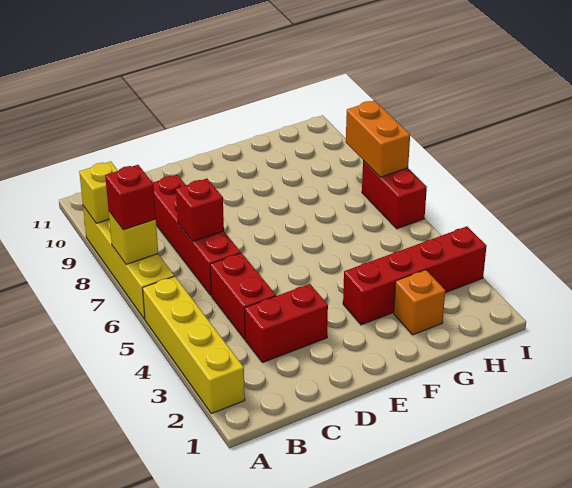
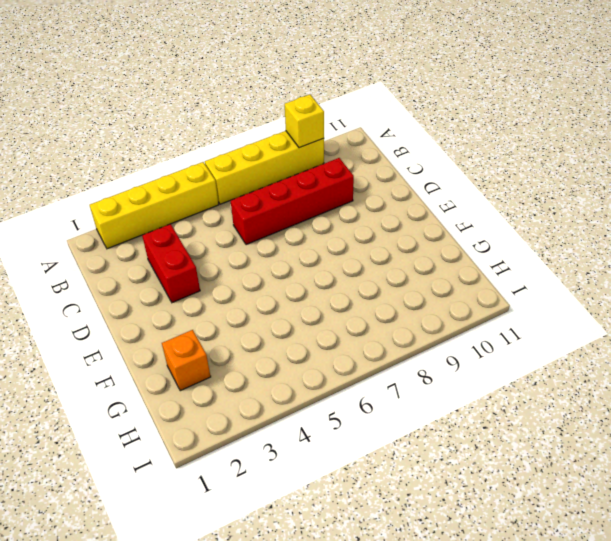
none -> red 1x2 brick [210,253,276,339]
none -> red 1x4 brick [343,226,487,325]
none -> red 1x2 brick [362,161,427,229]

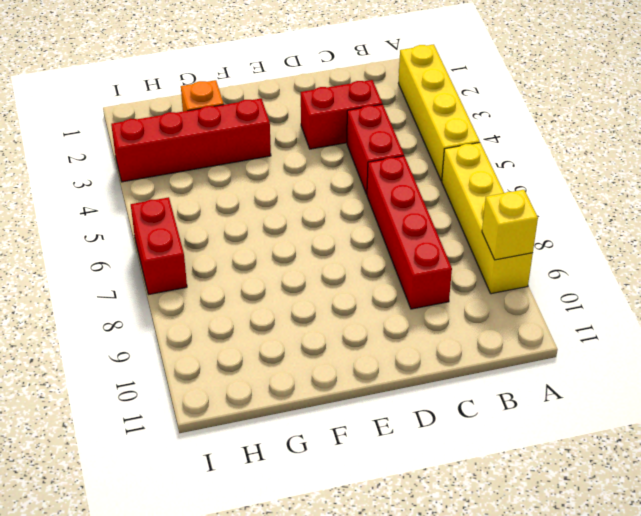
none -> yellow 1x1 brick [109,212,158,264]
none -> red 1x1 brick [176,179,224,241]
none -> orange 1x2 brick [346,101,410,177]

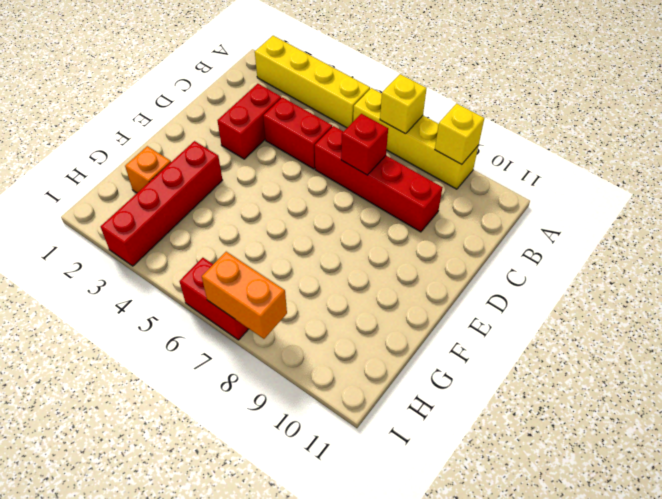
none -> red 1x1 brick [105,165,156,230]

